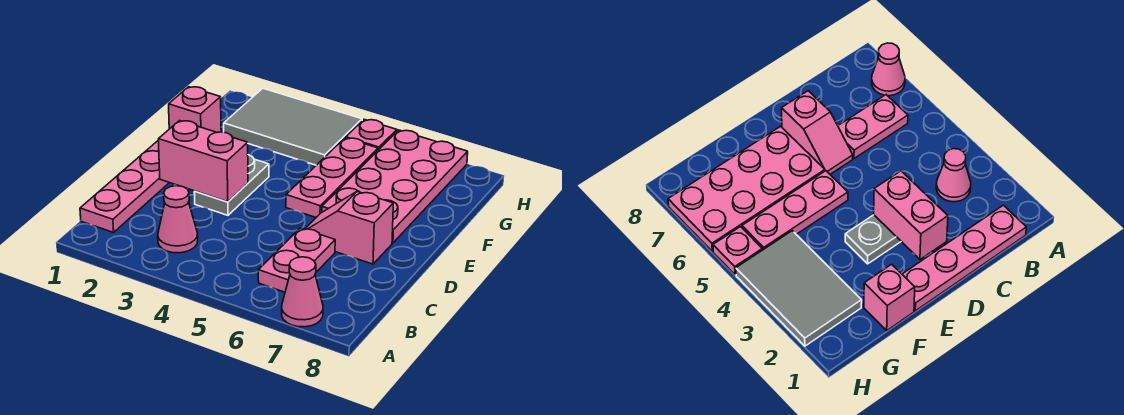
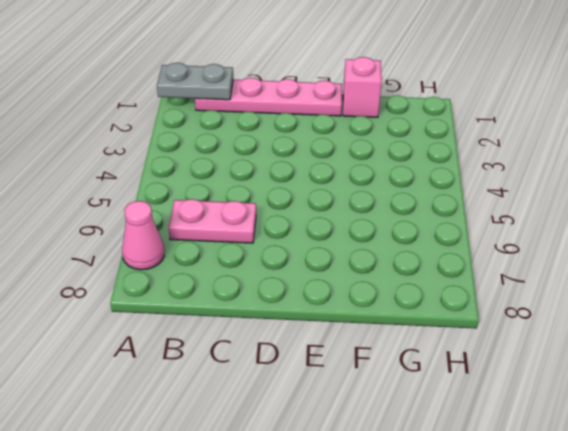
grey 1x2 plate [157,63,233,100] -> grey 1x2 plate moved to [194,155,269,215]
none -> pink 1x1 cone [158,186,198,253]
none -> pink 1x2 slope [305,191,393,264]
none -> pink 1x3 plate [286,138,378,217]

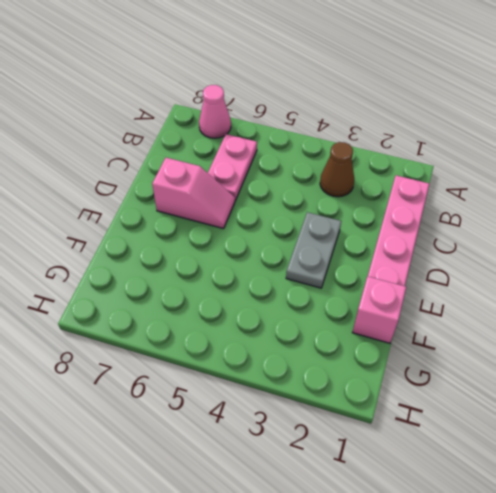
brown 1x1 cone [320,142,354,197] -> pink 1x1 cone [158,186,198,253]
none -> pink 1x3 plate [286,138,378,217]
none -> pink 2x4 plate [322,130,468,243]
none -> grey 2x3 tile [224,88,362,165]

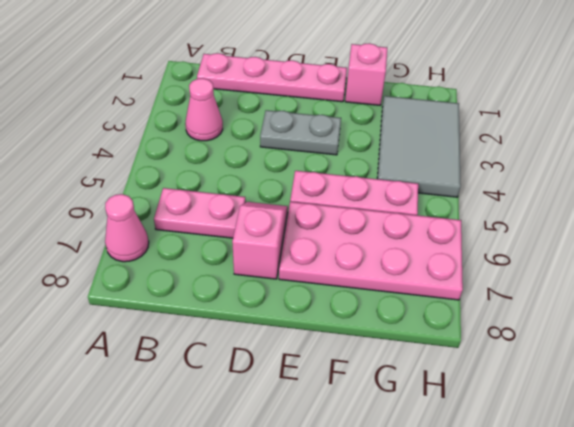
none -> pink 1x1 plate [346,120,397,150]
none -> pink 1x2 brick [158,121,248,202]

